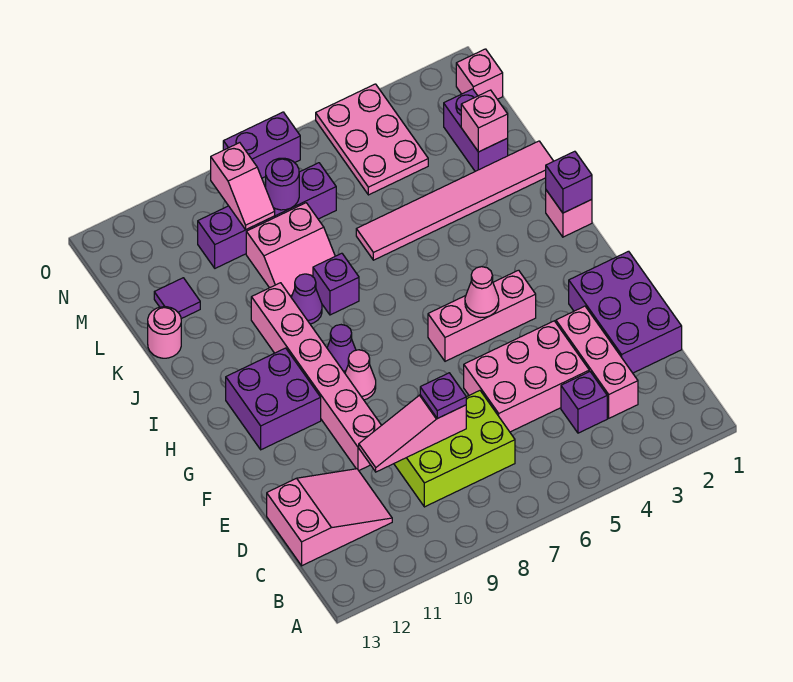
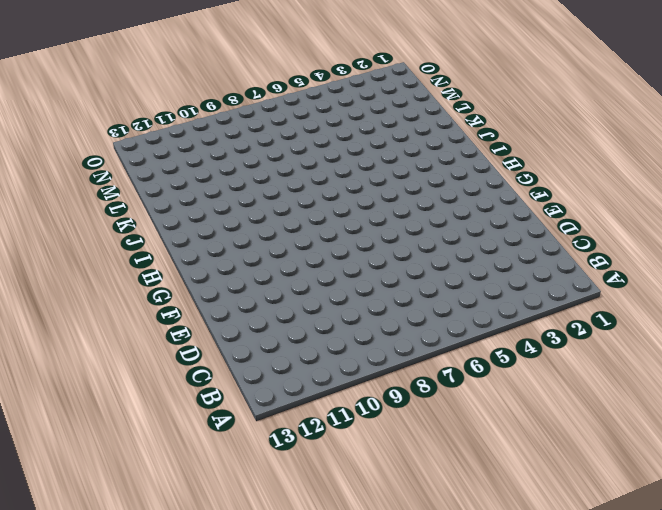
none -> pink 1x3 brick [556,306,638,418]
none -> purple 1x1 brick [561,372,607,433]
none -> lime 2x3 brick [394,391,515,507]
none -> pink 2x3 slope [267,469,392,566]

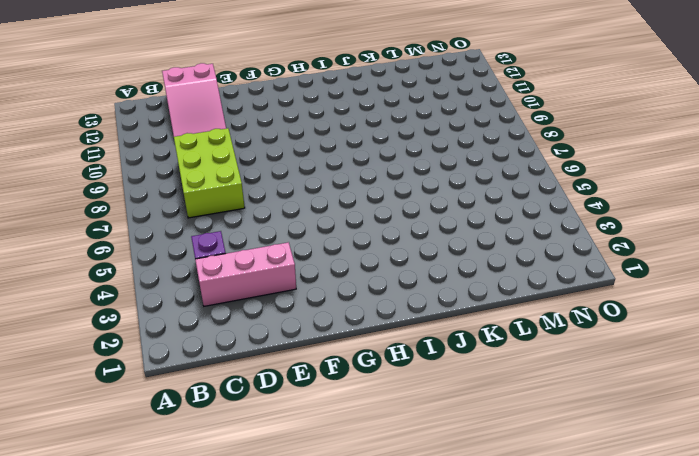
none -> purple 2x3 brick [569,251,682,373]
none -> pink 2x3 brick [464,321,589,432]
none -> pink 1x6 brick [251,283,381,470]
none -> pink 1x3 brick [428,270,536,361]

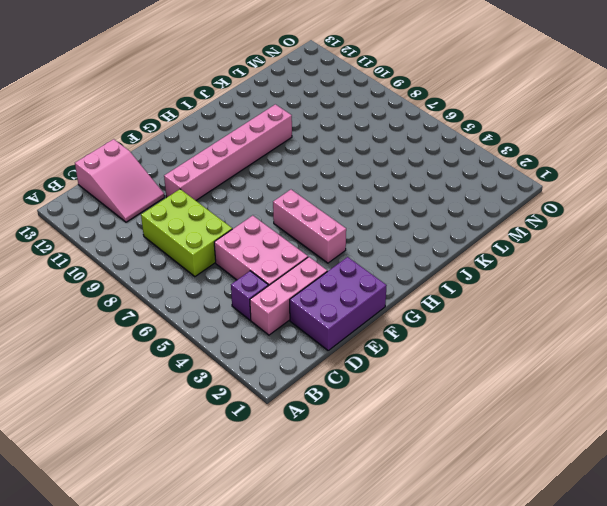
none -> pink 1x1 cone [345,350,376,400]
none -> purple 2x2 brick [226,348,321,450]
none -> purple 1x1 cone [327,325,356,373]
none -> pink 1x1 brick [546,190,592,237]

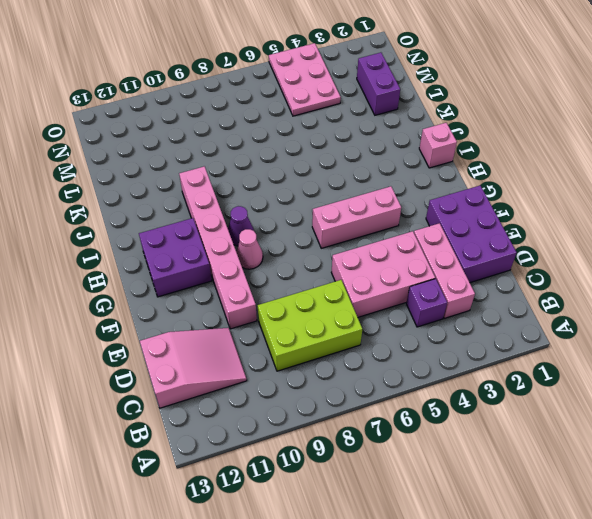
none -> purple 1x1 brick [313,253,359,315]
none -> purple 1x1 cone [291,274,322,324]
none -> pink 1x6 tile [356,141,553,260]
none -> pink 2x2 slope [246,203,335,297]

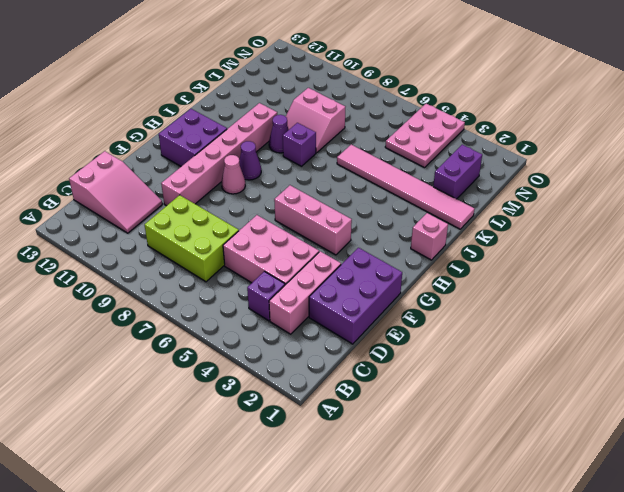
none -> pink 1x1 round brick [148,307,181,358]
none -> purple 1x1 tile [154,278,200,319]
none -> purple 1x4 brick [198,163,336,268]
none -> pink 1x1 brick [456,49,503,99]

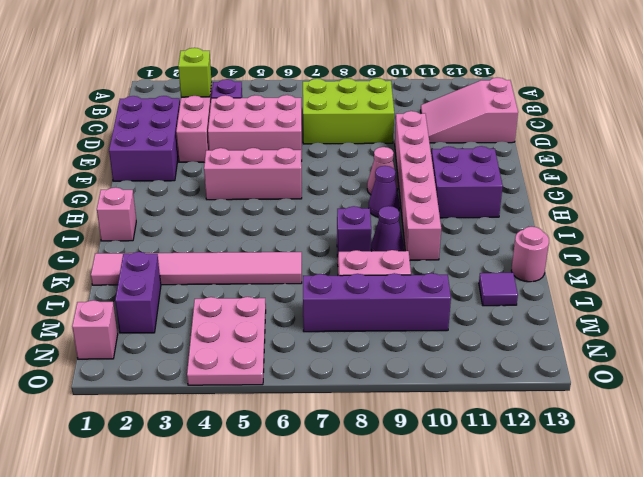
lime 1x1 brick [178,48,212,97] -> none
none -> purple 1x2 brick [223,112,300,178]
none -> pink 1x3 slope [359,395,466,472]
none -> pink 1x1 cone [465,267,499,318]
none -> purple 1x1 brick [546,151,592,213]

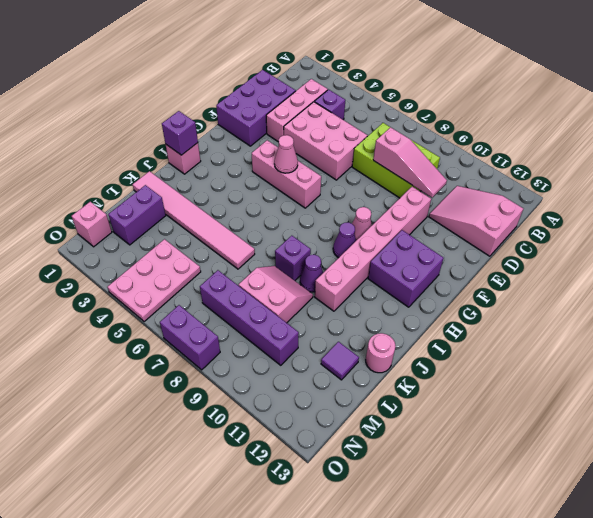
none -> pink 1x1 brick [461,90,508,152]
none -> purple 1x1 round brick [266,158,299,210]
none -> pink 1x2 slope [211,143,275,229]
none -> purple 1x1 plate [420,373,466,418]

